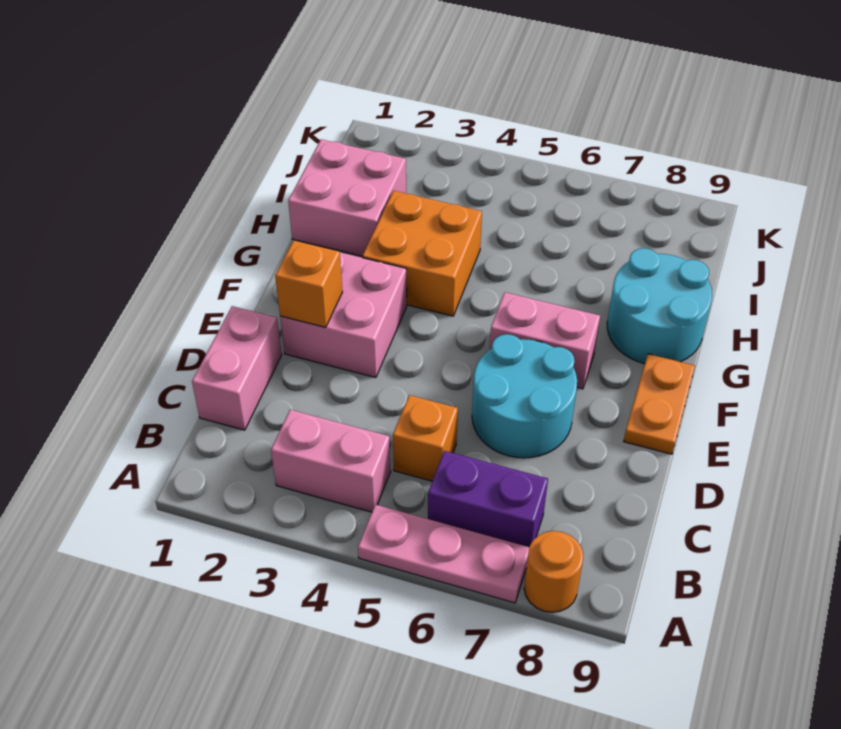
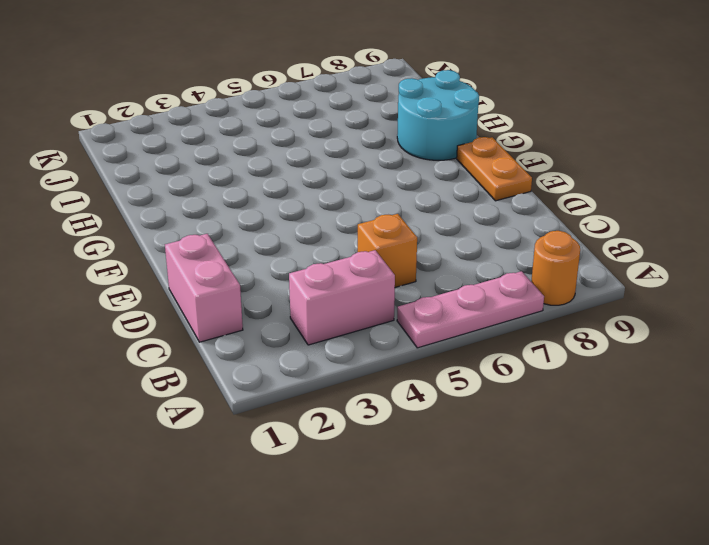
none -> purple 1x2 brick [428,451,548,547]
none -> cyan 2x2 round brick [472,334,577,458]
none -> pink 2x2 brick [280,252,407,378]

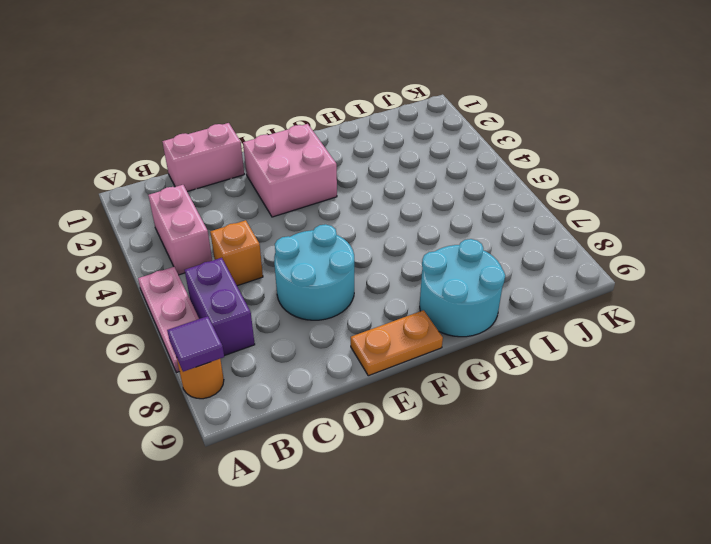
purple 1x1 tile [167,316,224,372] -> none
none -> pink 1x2 brick [490,292,600,389]
none -> orange 2x2 brick [362,191,482,316]
none -> pink 2x2 brick [288,139,406,256]

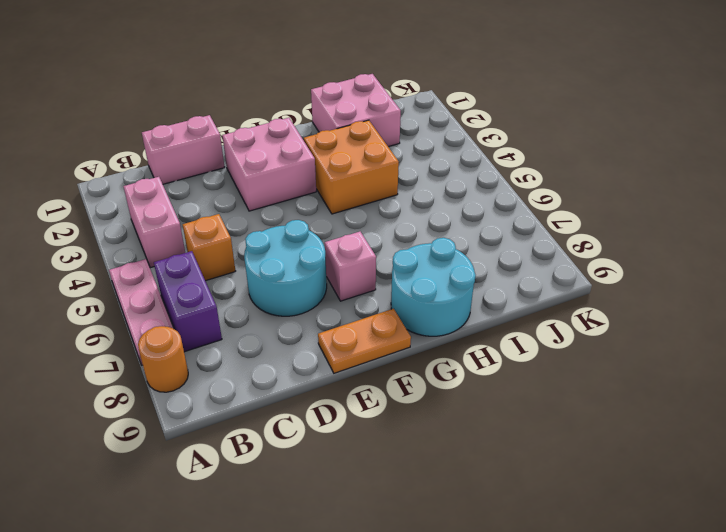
pink 1x1 brick [325,232,376,301] -> pink 1x2 brick [490,292,600,389]
none -> orange 1x1 brick [275,240,342,327]

